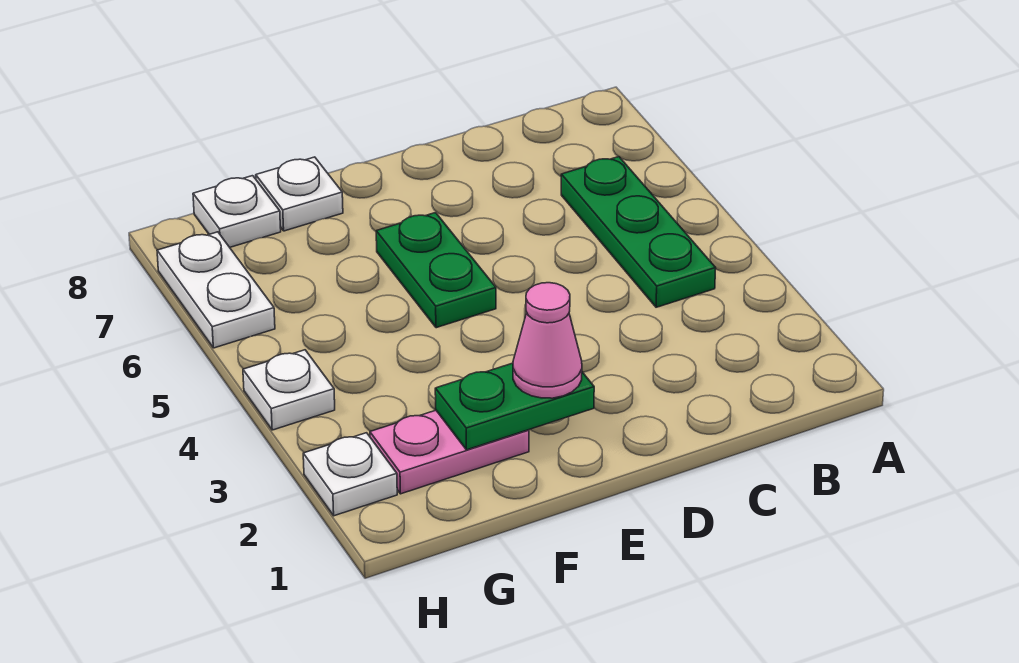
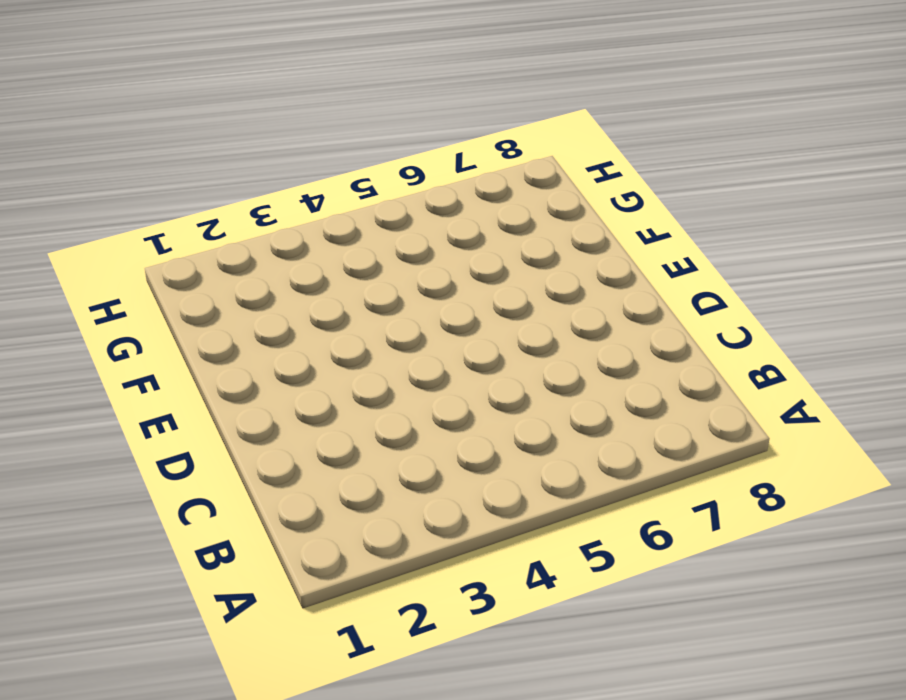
none -> green 1x3 plate [561,157,716,307]
none -> green 1x2 plate [376,213,496,328]

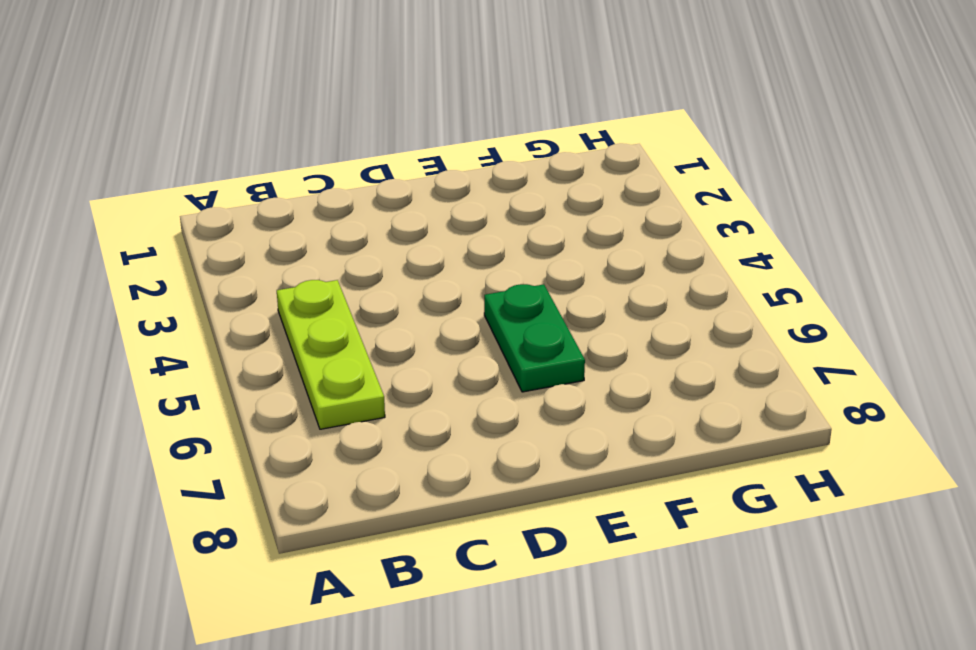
lime 1x3 plate [277,280,385,429] -> green 1x3 plate [561,157,716,307]
none -> pink 1x2 plate [370,410,529,494]
none -> white 1x1 plate [256,157,343,231]

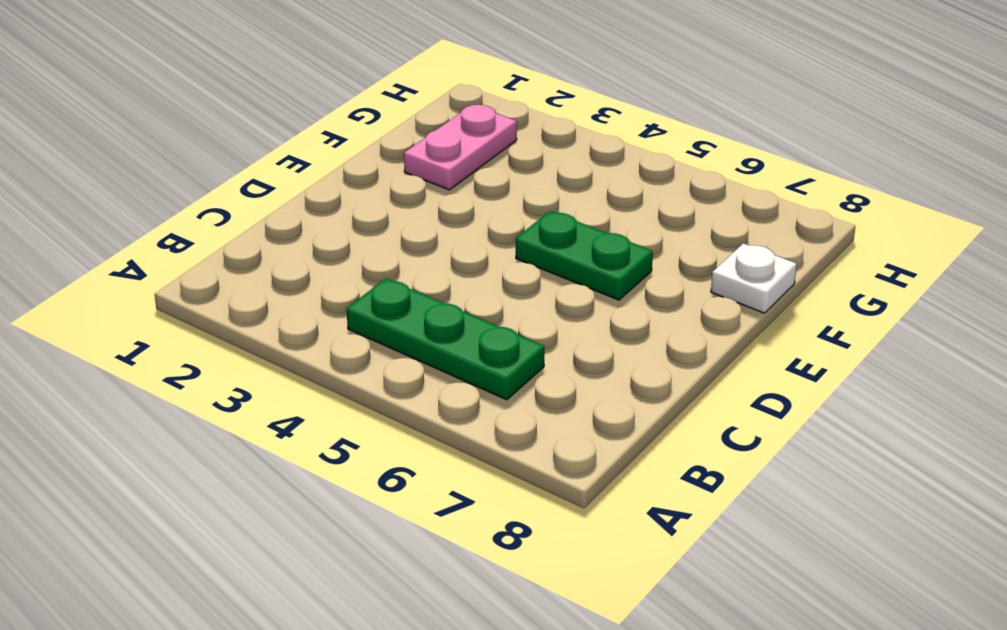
none -> white 1x1 plate [193,176,281,247]
none -> white 1x1 plate [303,433,397,516]

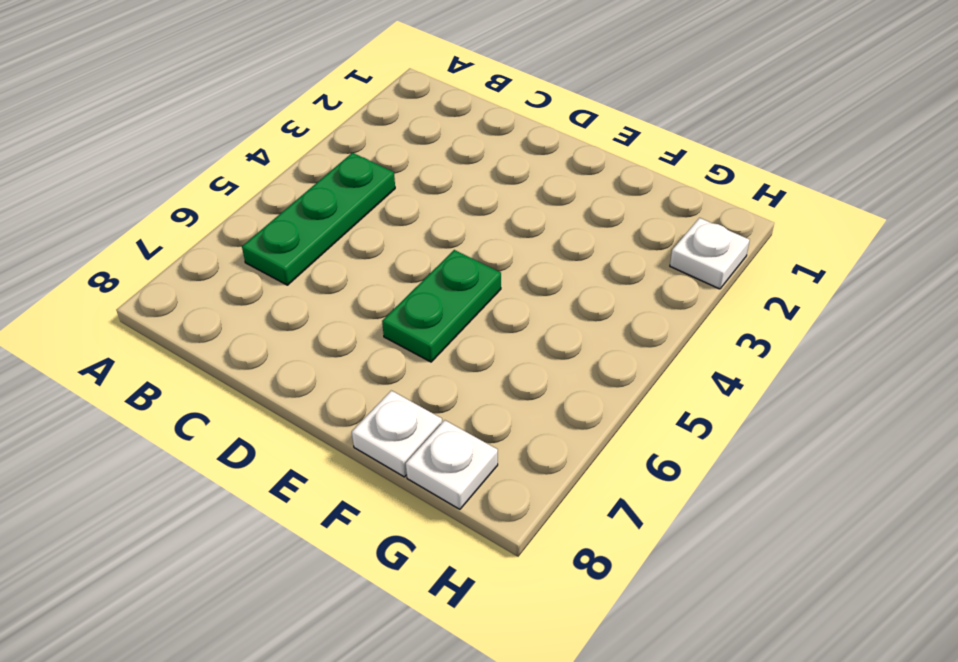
none -> pink 1x2 plate [370,410,529,494]
none -> white 1x1 plate [243,350,335,430]

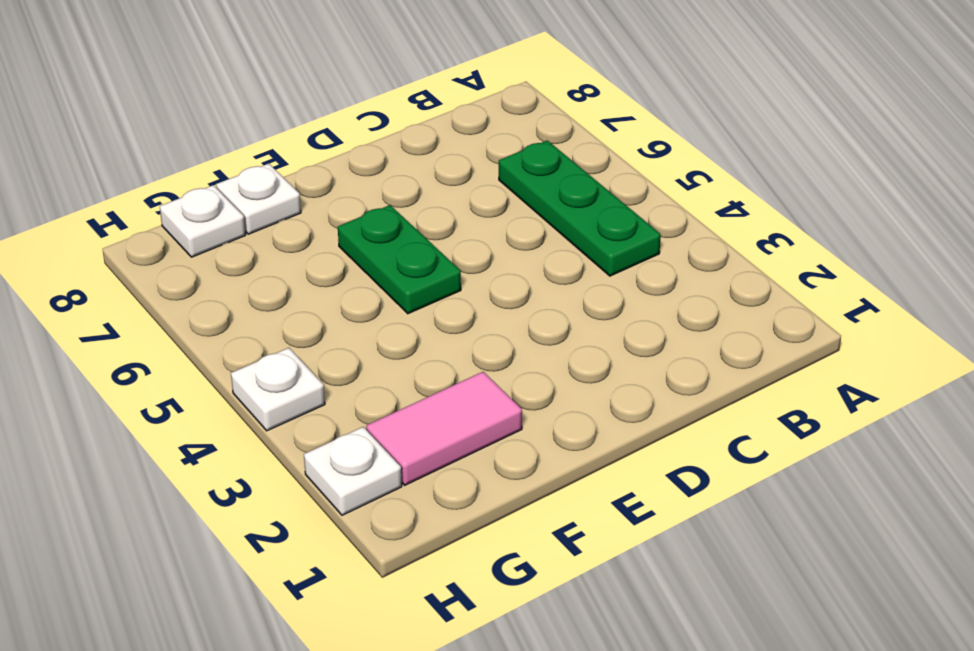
pink 1x2 tile [366,372,522,485] -> pink 1x2 plate [370,410,529,494]
none -> white 1x2 plate [157,232,275,348]
none -> green 1x2 plate [435,363,594,450]

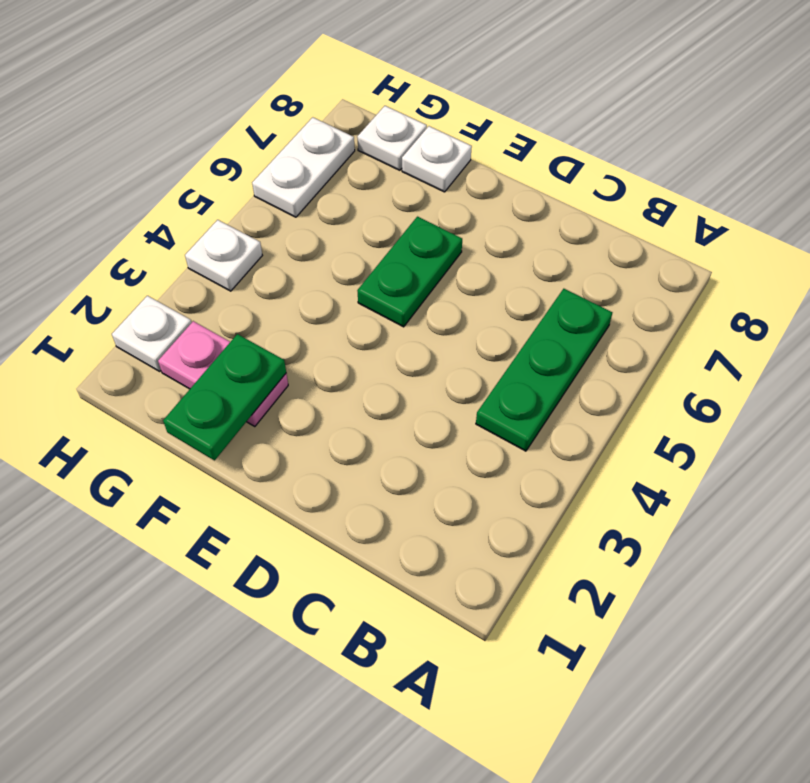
green 1x2 plate [163,334,286,460] -> green 1x2 plate turned to [435,363,594,450]
none -> pink 1x1 cone [513,283,582,398]

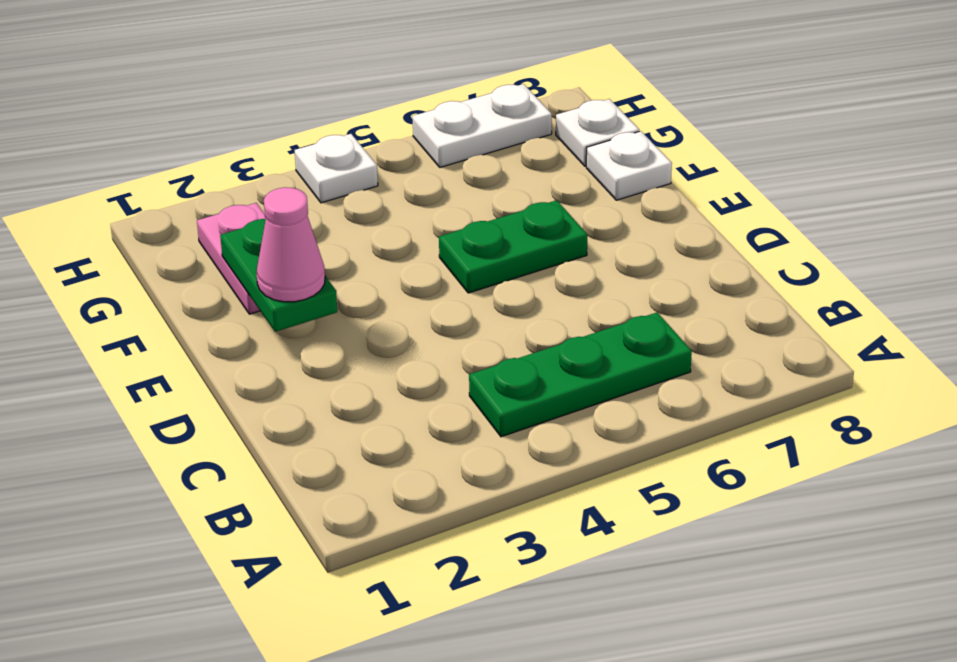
none -> white 1x1 plate [303,433,397,516]

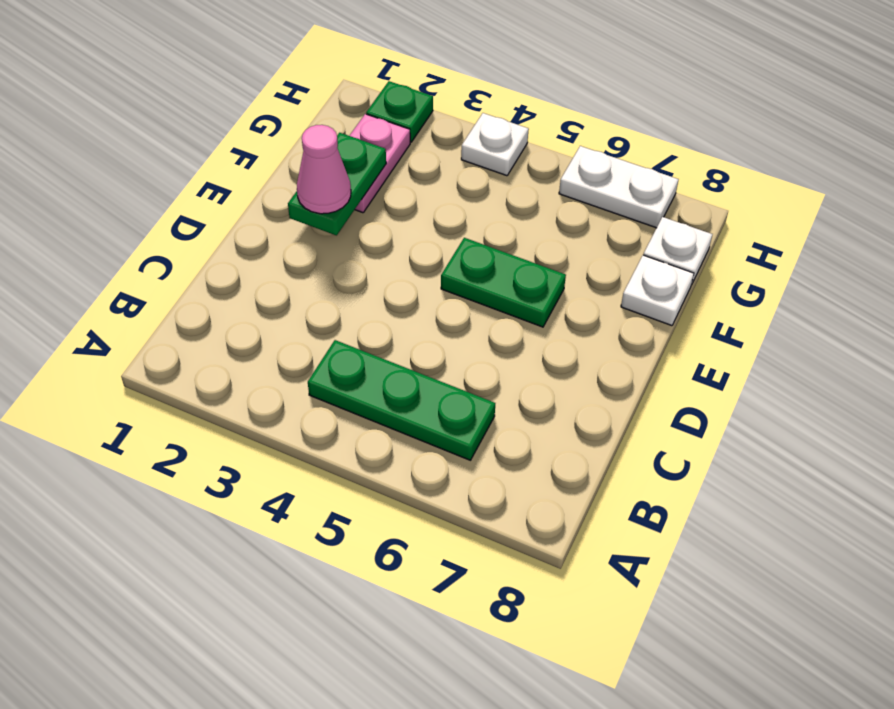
green 1x1 plate [366,81,433,142] -> white 1x1 plate [303,433,397,516]

